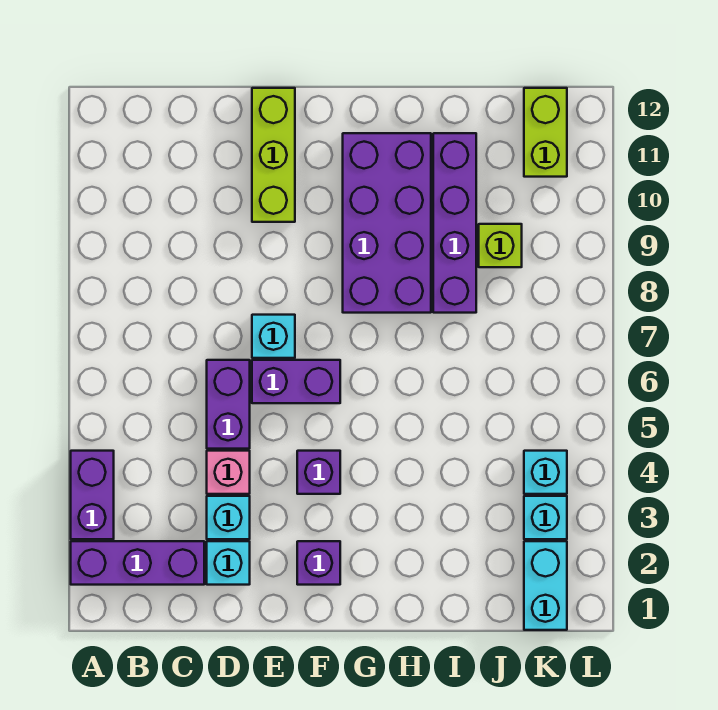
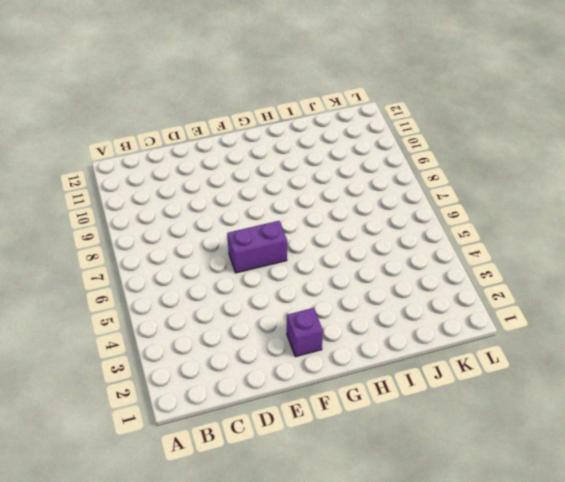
none -> purple 1x3 brick [71,541,204,585]
none -> purple 1x2 brick [71,451,114,539]
none -> cyan 1x1 brick [207,541,250,585]

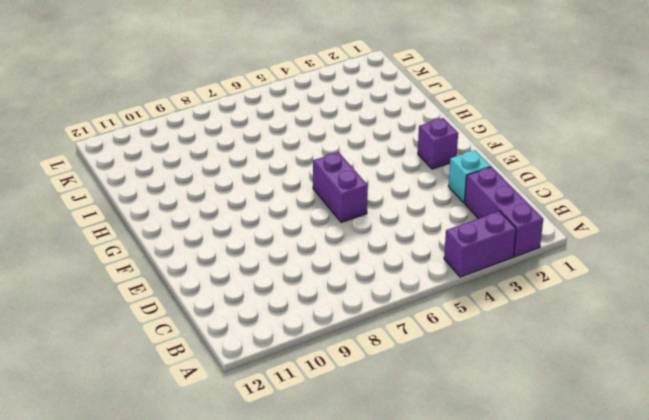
none -> cyan 1x1 brick [207,496,250,539]
none -> pink 1x1 brick [207,451,250,494]
none -> purple 1x2 brick [207,360,250,449]

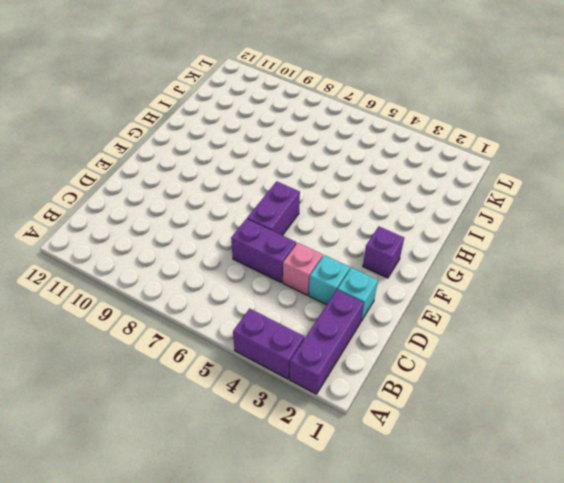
none -> cyan 1x1 brick [252,315,295,358]
none -> lime 1x3 brick [252,88,295,222]
none -> purple 1x1 brick [297,451,340,494]

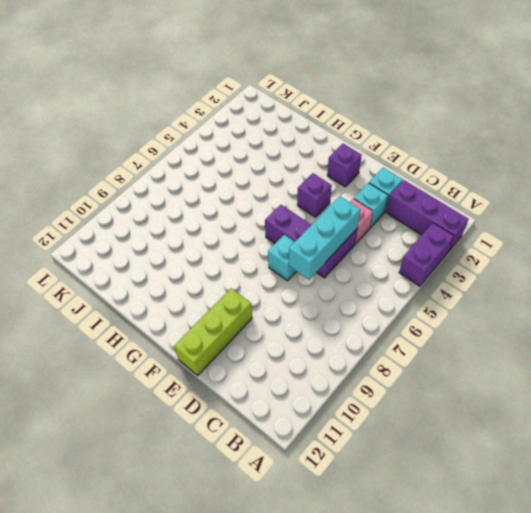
cyan 1x3 brick [289,196,361,279] -> none
none -> purple 2x4 brick [343,133,431,313]
none -> purple 1x4 brick [433,133,476,313]
none -> lime 1x1 brick [479,224,522,267]

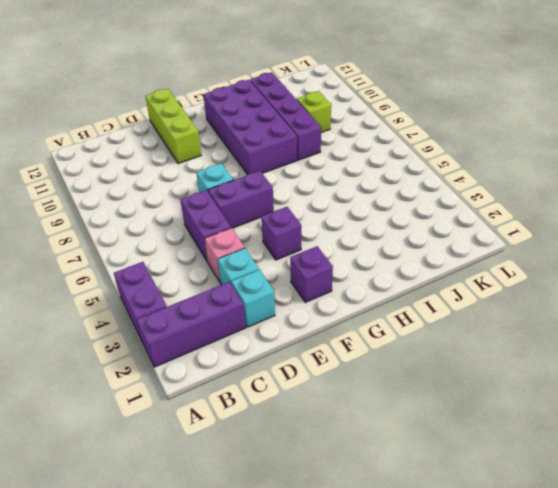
none -> cyan 1x2 brick [524,541,567,630]
none -> cyan 1x1 brick [524,496,567,539]
none -> cyan 1x1 brick [524,451,567,494]

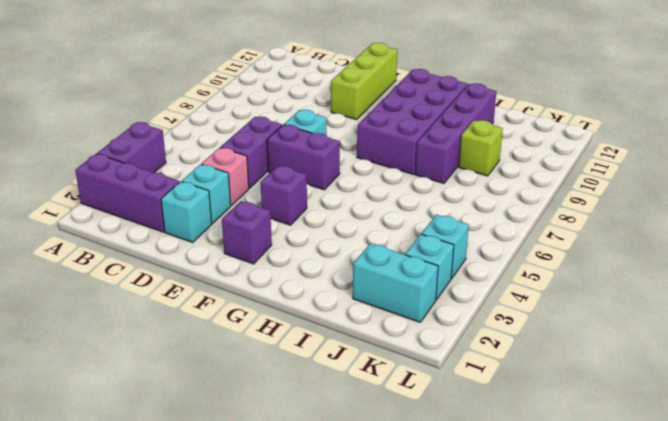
cyan 1x2 brick [353,244,438,322] -> cyan 1x2 brick turned to [524,541,567,630]
none -> lime 1x2 brick [524,88,567,177]

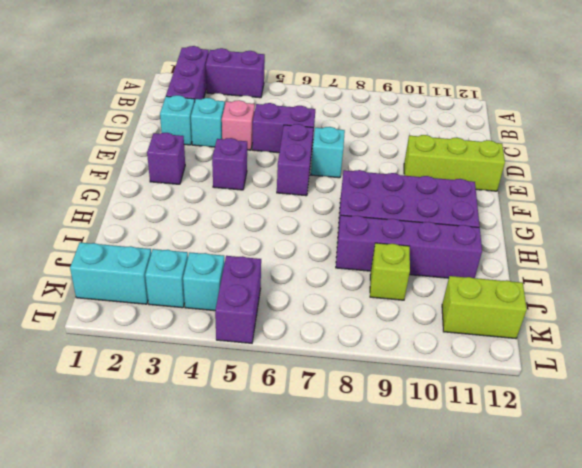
purple 1x2 brick [215,256,261,343] -> none

